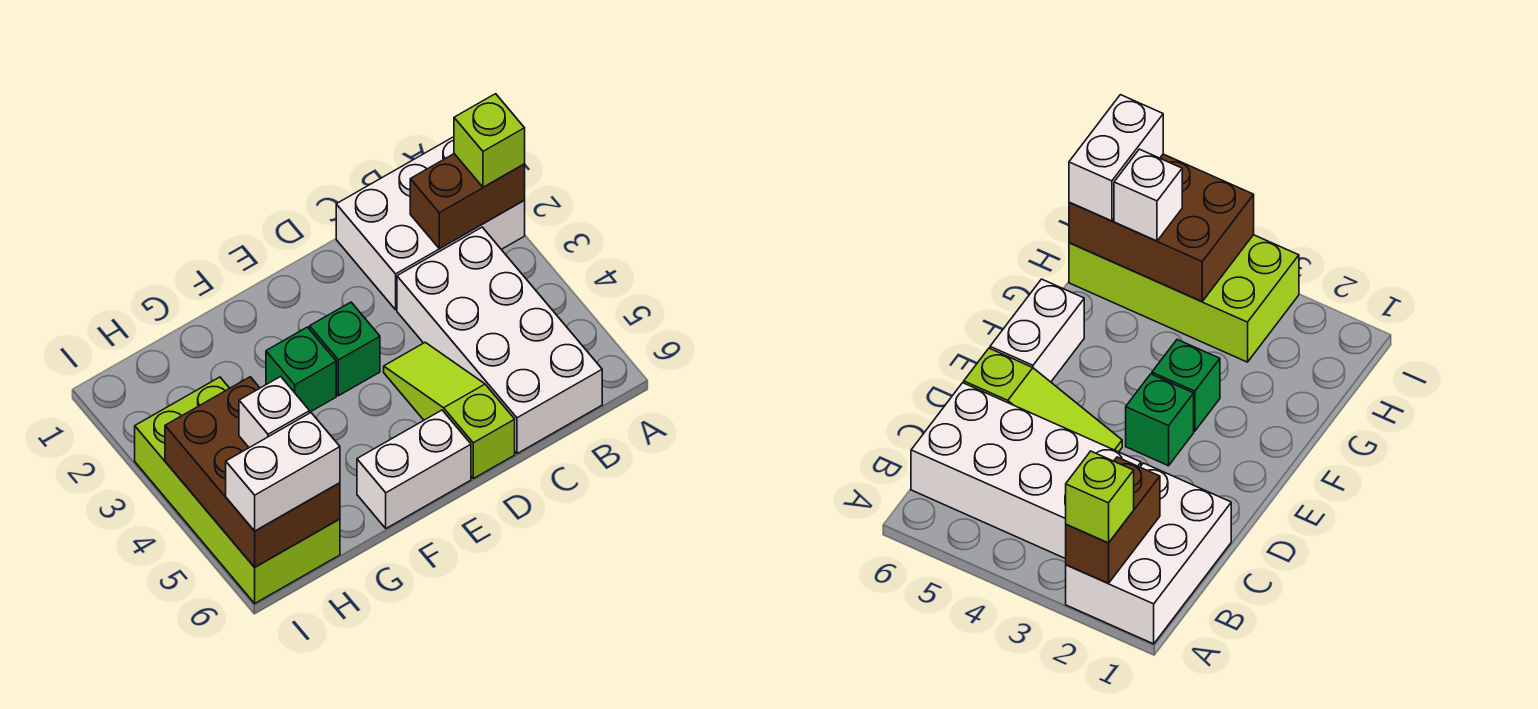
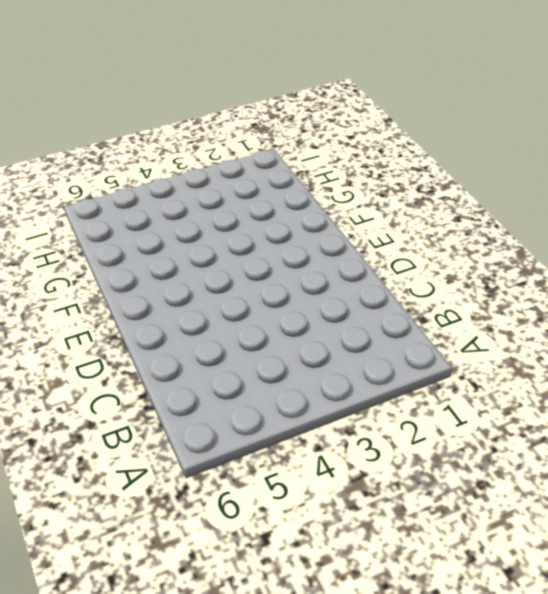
none -> white 2x3 brick [336,137,525,310]
none -> white 2x4 brick [397,227,602,454]
none -> lime 1x3 slope [384,342,515,479]

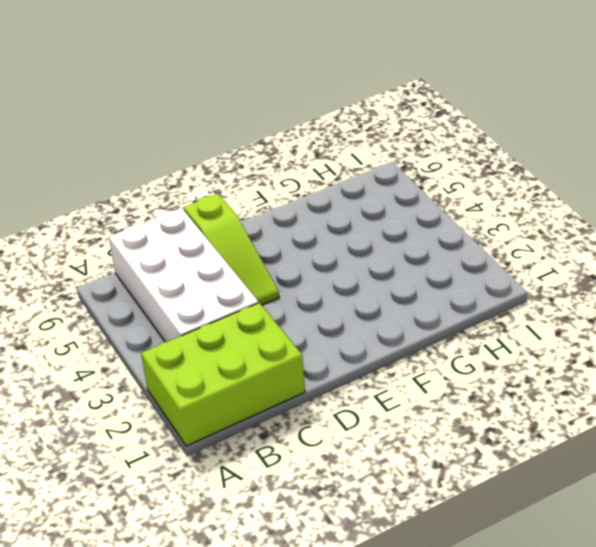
lime 2x3 brick [141,303,305,446] -> white 2x3 brick [336,137,525,310]
none -> green 1x1 brick [310,302,380,396]
none -> white 1x2 brick [357,410,471,528]
none -> green 1x1 brick [266,327,336,412]

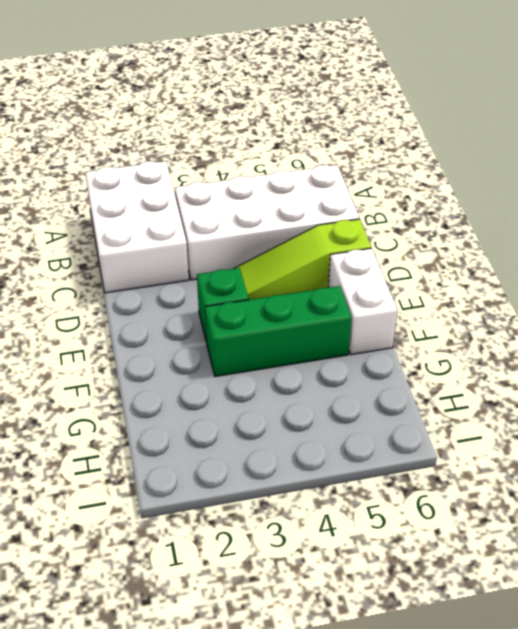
green 1x3 brick [205,286,352,377] -> green 1x1 brick [266,327,336,412]
none -> lime 2x4 brick [135,377,340,603]
none -> brown 1x2 brick [410,154,525,249]
none -> brown 2x3 brick [165,377,340,567]

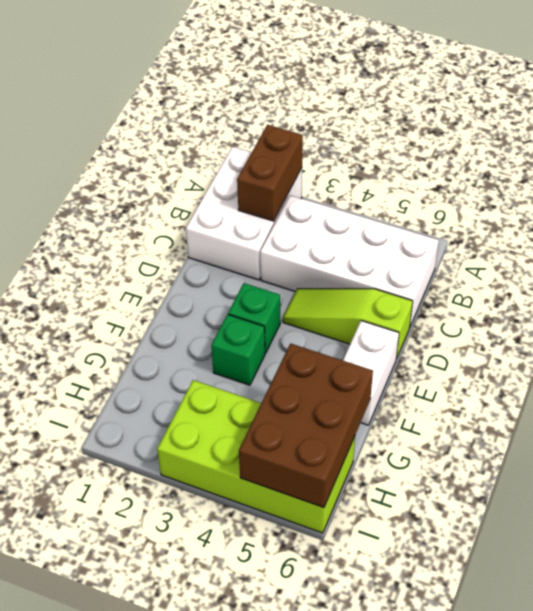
brown 2x3 brick [239,344,373,508] -> brown 2x3 brick turned to [165,377,340,567]
none -> lime 1x1 brick [454,94,525,187]
none -> white 1x1 brick [239,377,310,448]
none -> white 1x2 brick [226,413,340,531]

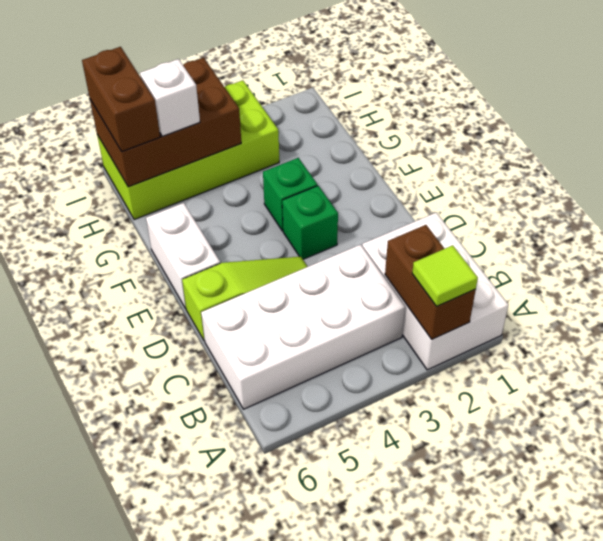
lime 1x1 tile [412,245,478,307] -> lime 1x1 brick [454,94,525,187]
brown 1x2 brick [82,47,160,151] -> white 1x2 brick [226,413,340,531]

